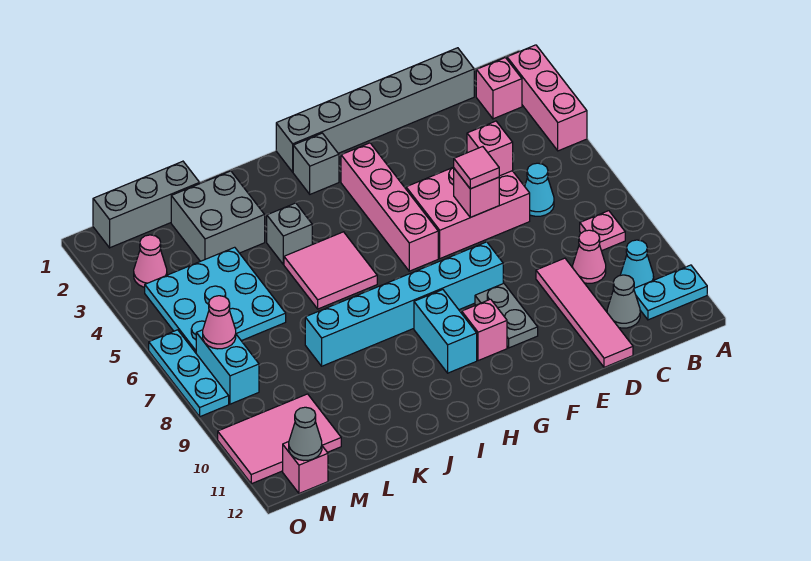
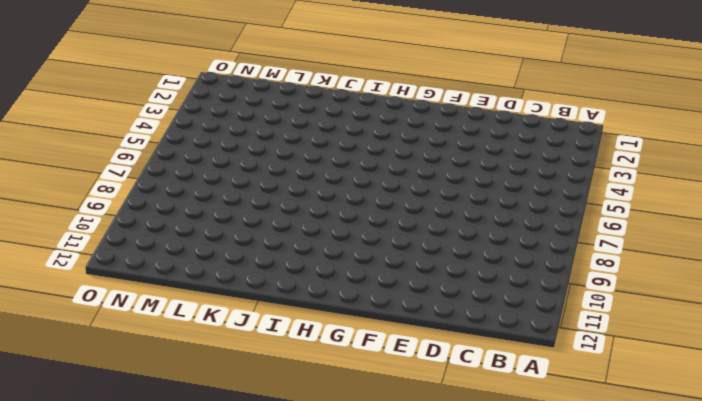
none -> pink 1x3 brick [507,45,587,151]
none -> cyan 1x2 plate [634,265,707,320]
none -> pink 1x1 brick [476,57,522,119]
none -> pink 1x1 plate [580,211,625,251]

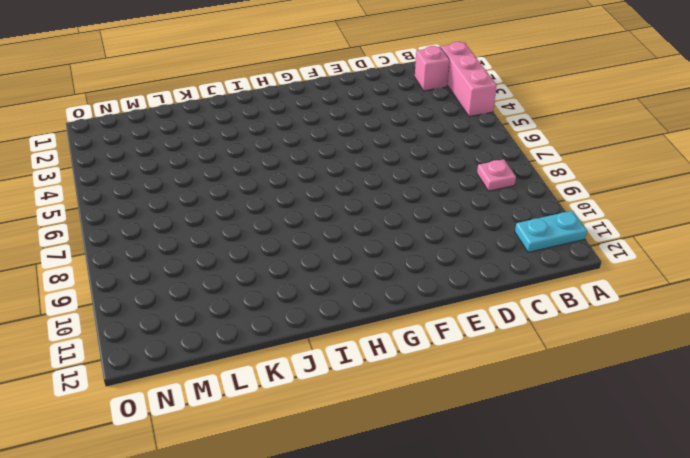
none -> cyan 1x1 cone [621,240,654,288]
none -> grey 1x6 brick [276,48,474,172]
none -> cyan 1x1 cone [525,163,554,216]
none -> pink 1x1 cone [573,230,606,283]

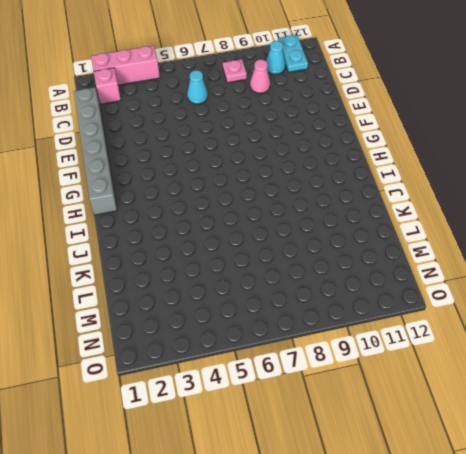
none -> grey 1x1 cone [607,275,640,328]
none -> pink 2x3 brick [406,167,530,258]
none -> pink 1x4 tile [536,258,633,367]
none -> cyan 1x6 brick [305,242,503,366]

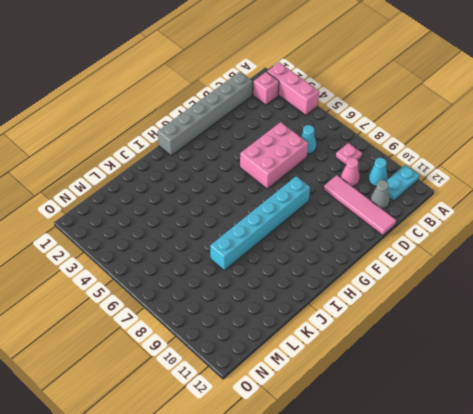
none -> grey 1x2 plate [475,283,538,348]
none -> pink 1x4 brick [341,143,438,271]
none -> pink 1x1 brick [462,299,507,361]
none -> grey 1x1 brick [293,133,339,194]

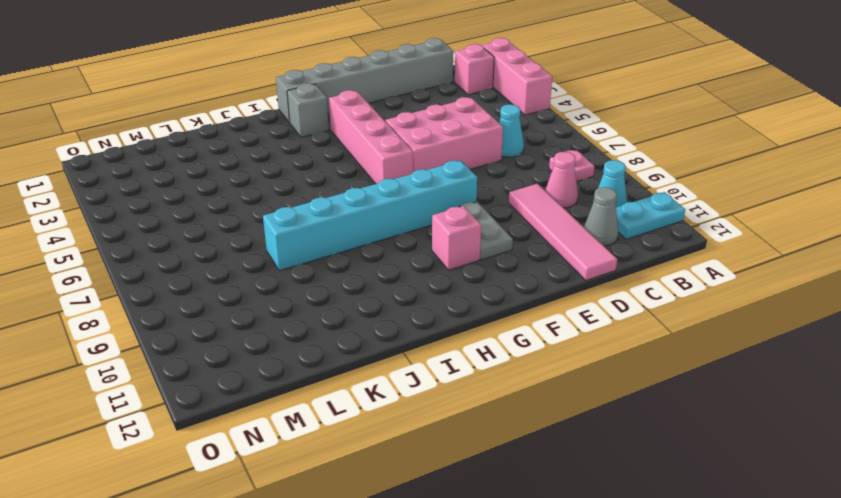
none -> cyan 1x2 brick [414,290,477,373]
none -> pink 2x2 tile [284,232,377,309]
none -> grey 1x1 brick [267,203,312,264]
none -> grey 2x2 brick [171,171,265,261]

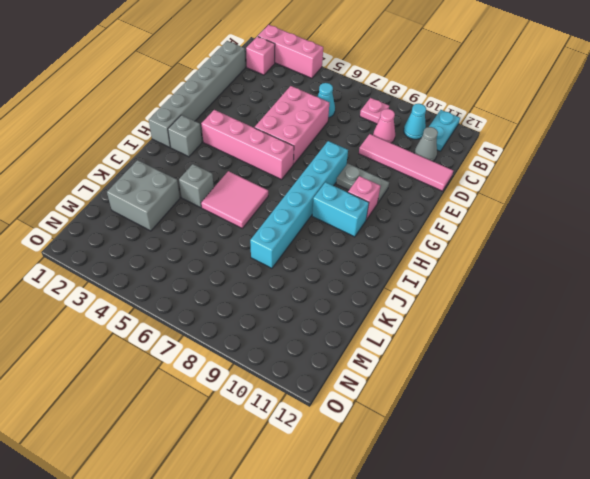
none -> grey 1x3 brick [93,161,200,248]
none -> cyan 3x3 plate [145,247,286,353]
none -> pink 2x3 tile [218,394,341,484]
none -> pink 1x1 cone [134,235,167,287]

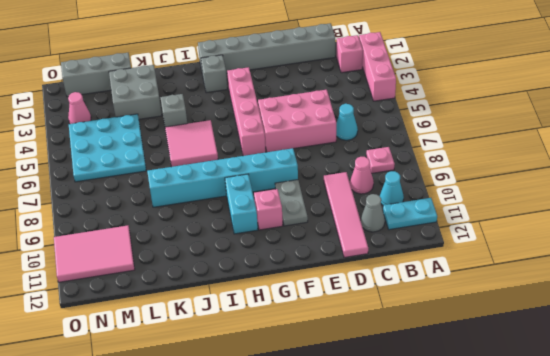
none -> cyan 1x2 brick [196,330,259,404]
none -> pink 1x1 brick [283,442,328,493]
none -> cyan 1x3 plate [149,330,229,417]
none -> pink 1x1 brick [467,121,513,176]

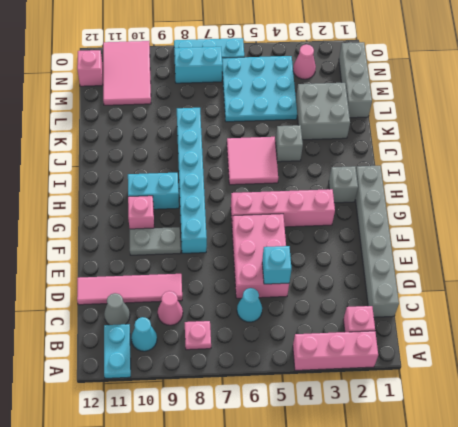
cyan 1x1 brick [262,246,291,284] -> pink 1x1 brick [467,121,513,176]
none -> pink 1x1 brick [454,169,499,217]
none -> pink 1x1 cone [203,296,236,349]
none -> grey 1x1 cone [289,407,322,461]
none -> pink 1x1 tile [454,147,499,189]

